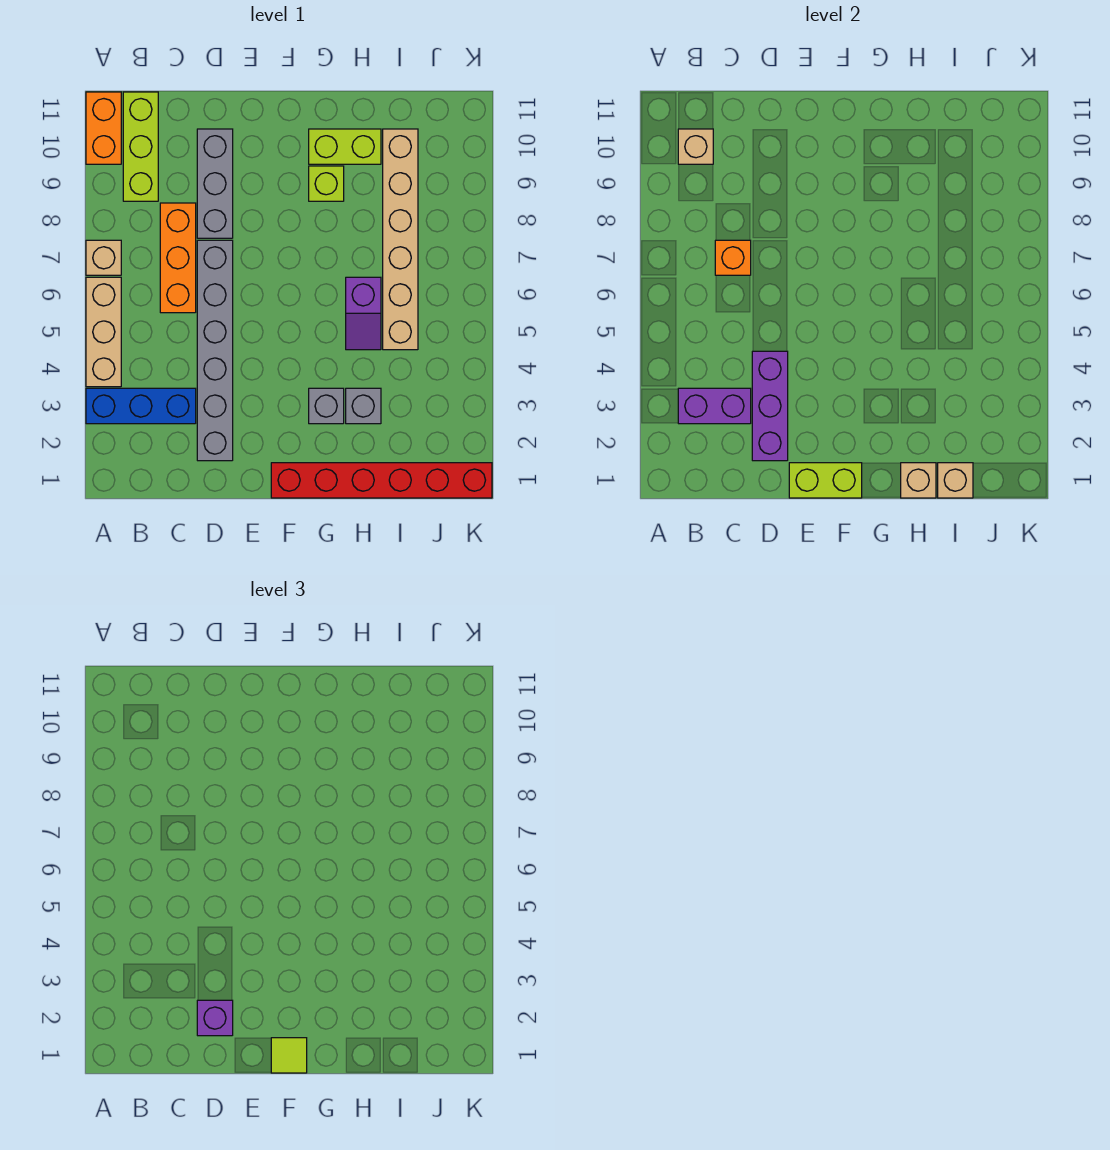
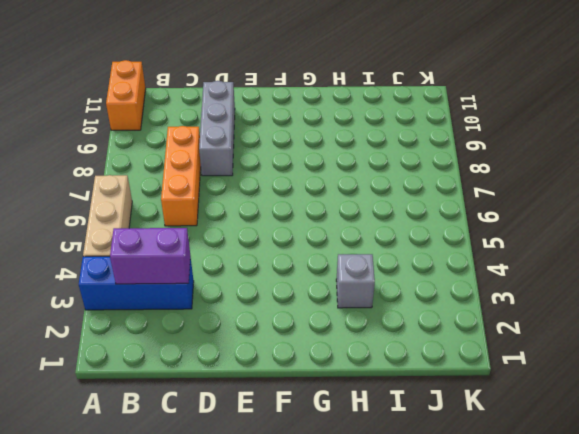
none -> tan 1x1 brick [86,240,121,275]
none -> lime 1x3 brick [123,92,158,201]
none -> grey 1x6 brick [197,240,233,461]

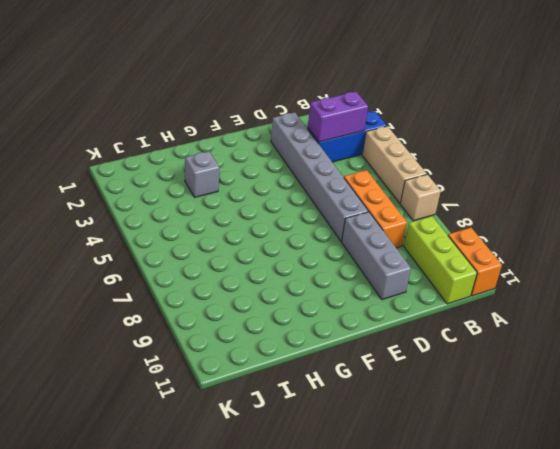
none -> red 1x6 brick [271,463,492,498]
none -> grey 1x1 brick [309,388,344,424]
none -> lime 1x1 brick [309,166,344,201]

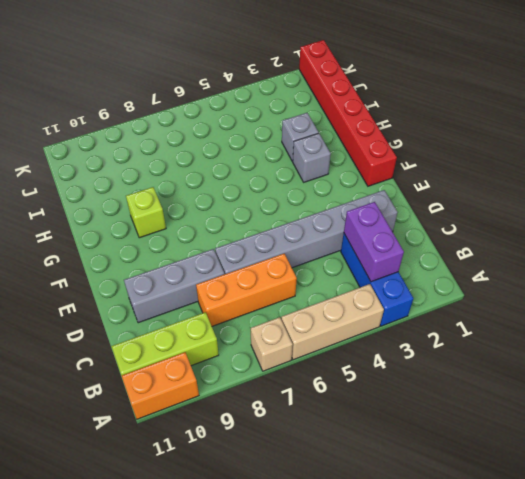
none -> lime 1x2 brick [309,129,381,164]
none -> purple 1x2 slope [346,277,381,350]
none -> tan 1x6 brick [383,129,418,350]

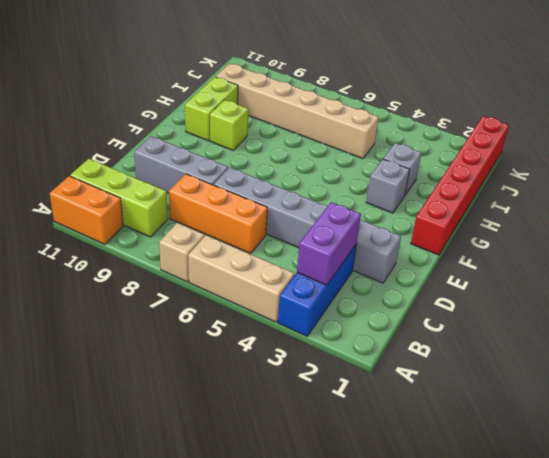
none -> purple 1x2 slope [346,277,381,350]
none -> tan 1x1 brick [678,129,713,164]
none -> orange 1x1 brick [715,240,751,275]

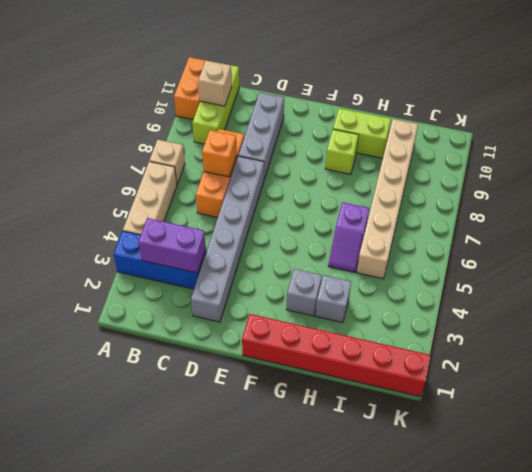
none -> purple 1x3 brick [752,351,788,461]
none -> lime 1x2 brick [789,463,862,498]
none -> tan 1x1 brick [901,463,936,498]

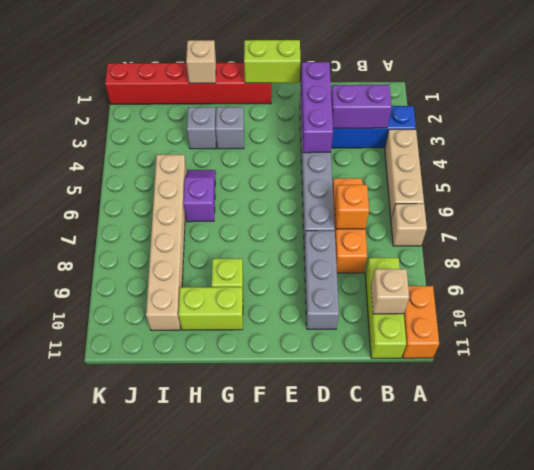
none -> tan 1x1 brick [938,463,973,498]
none -> purple 1x1 brick [197,1000,233,1036]
none -> lime 1x1 tile [271,1038,307,1073]

